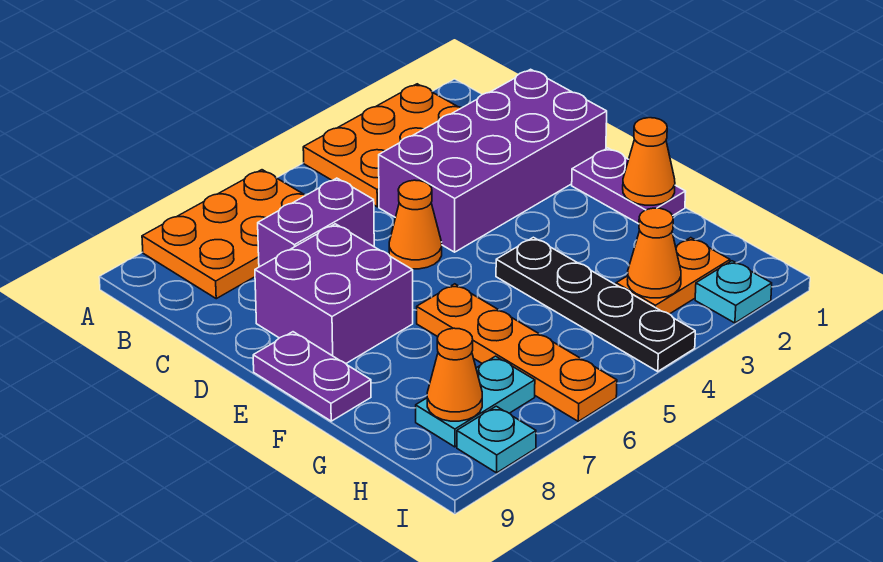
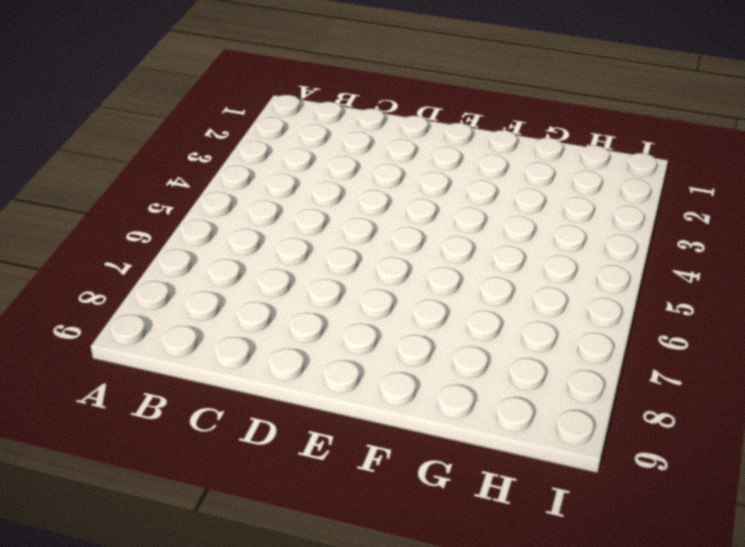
none -> orange 2x3 plate [303,84,461,207]
none -> orange 2x3 plate [142,170,306,299]
none -> purple 2x4 brick [379,69,607,252]

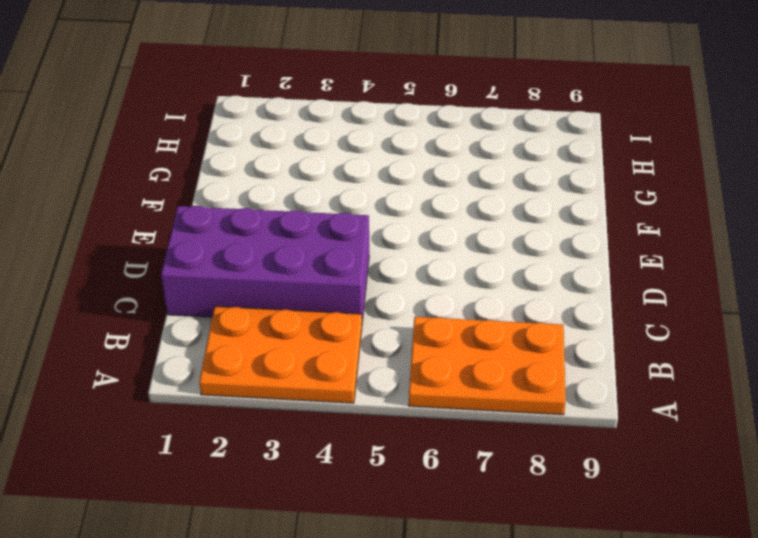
none -> purple 1x2 brick [258,178,374,267]
none -> orange 1x1 cone [389,180,442,269]
none -> purple 2x2 brick [255,224,413,363]

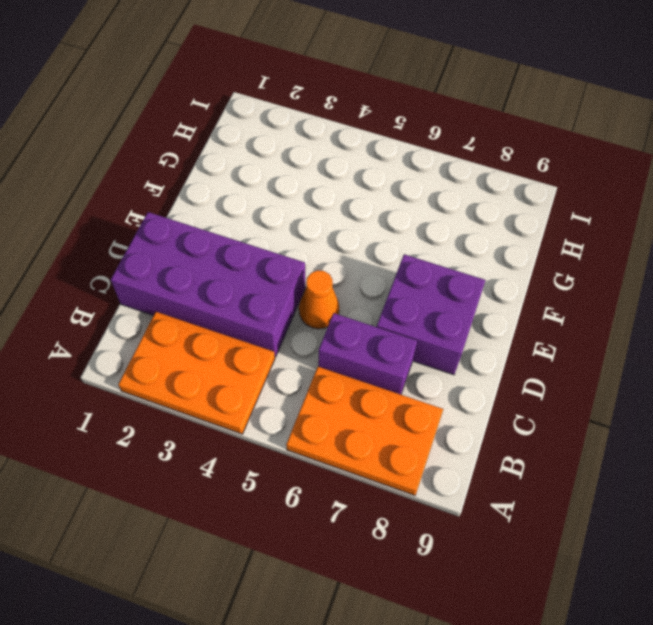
none -> purple 1x2 plate [572,148,686,224]
none -> purple 1x2 plate [253,332,371,421]
none -> black 1x4 plate [496,237,695,371]

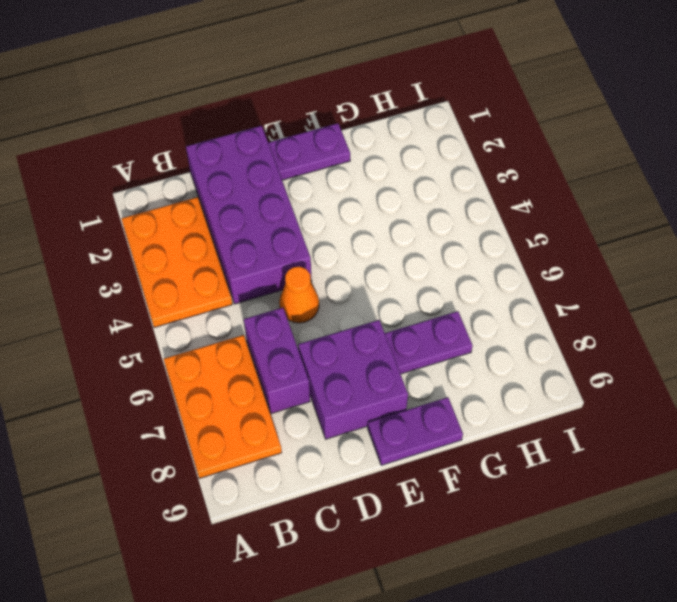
purple 1x2 plate [385,311,473,374] -> none
none -> black 1x4 plate [496,237,695,371]
none -> orange 1x4 plate [417,284,617,421]
none -> orange 1x2 plate [616,238,730,314]

